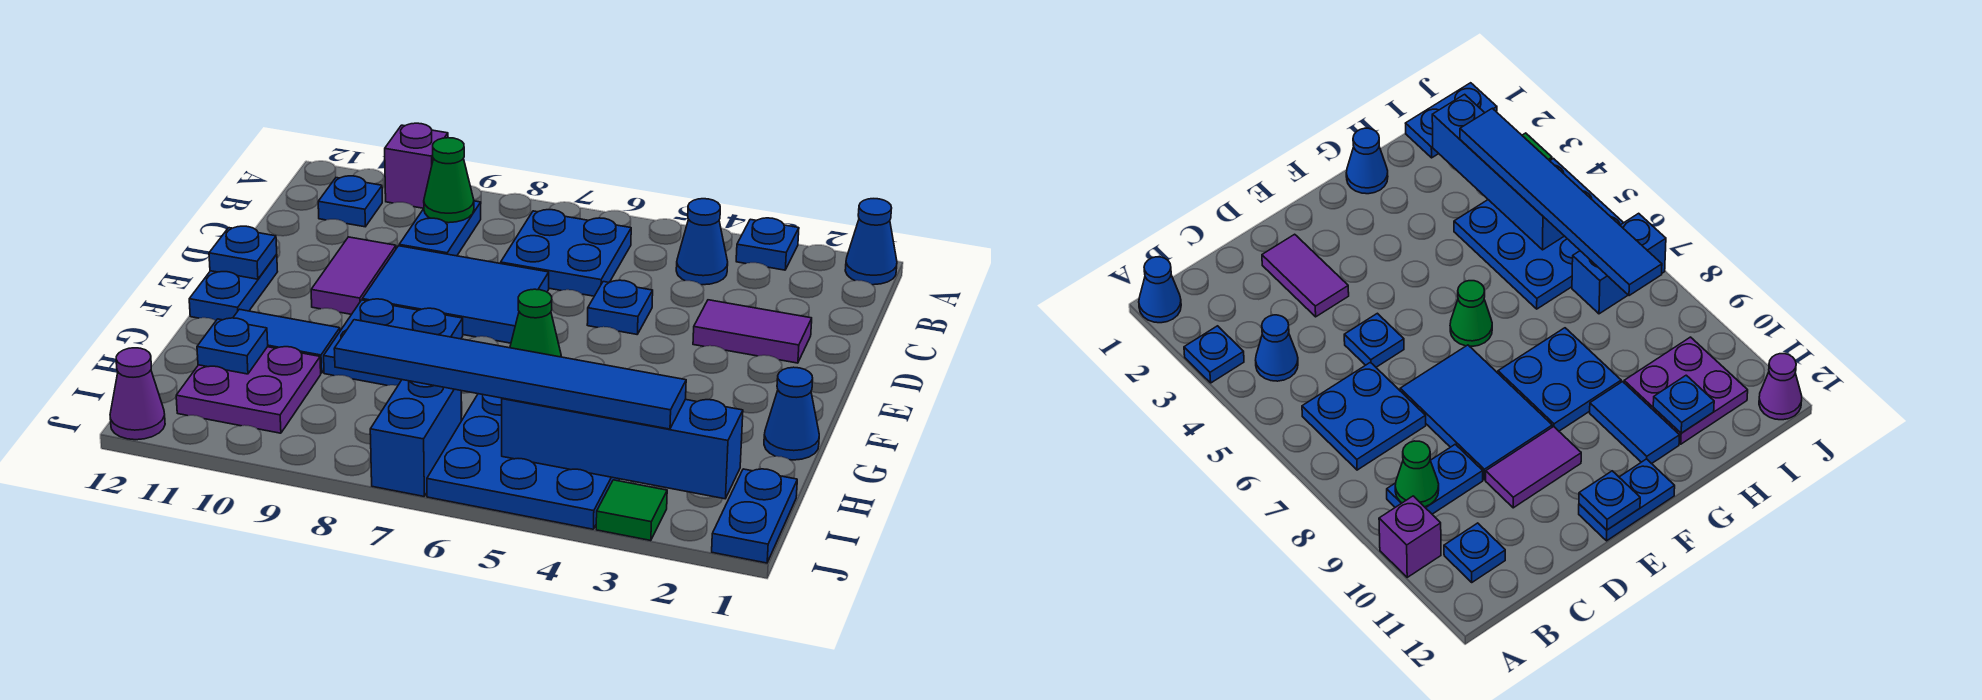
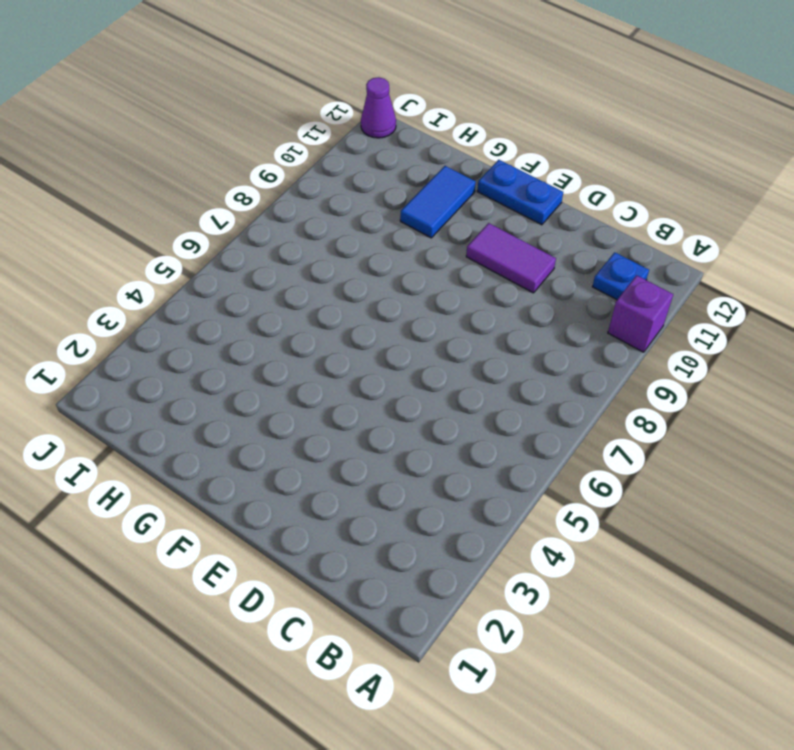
none -> blue 1x1 cone [845,199,897,285]
none -> blue 1x1 plate [736,218,799,270]
none -> blue 1x1 cone [676,199,728,285]

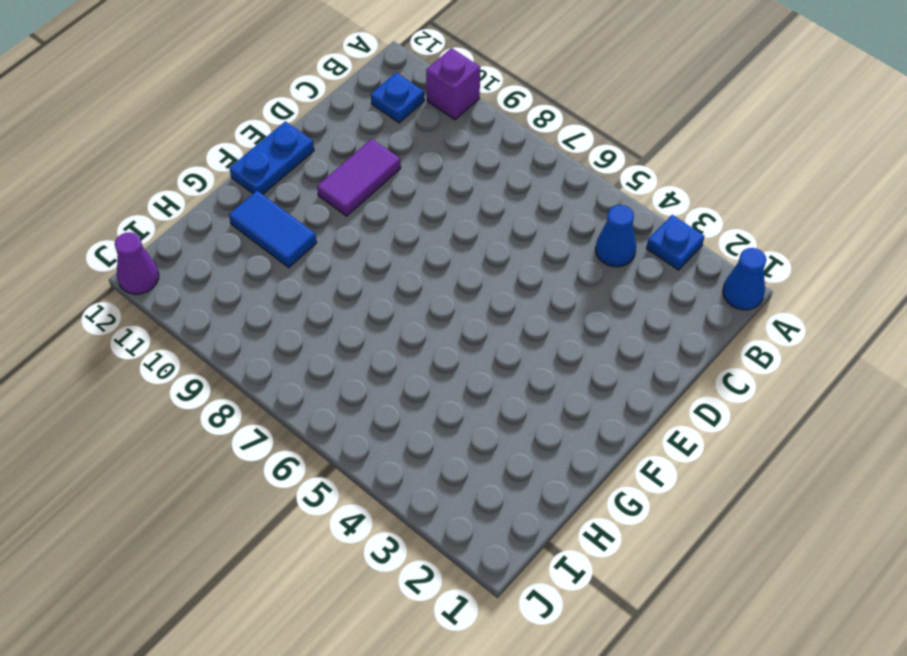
none -> blue 2x2 plate [501,210,631,296]
none -> blue 1x2 plate [399,201,481,256]
none -> purple 1x2 tile [693,300,812,363]

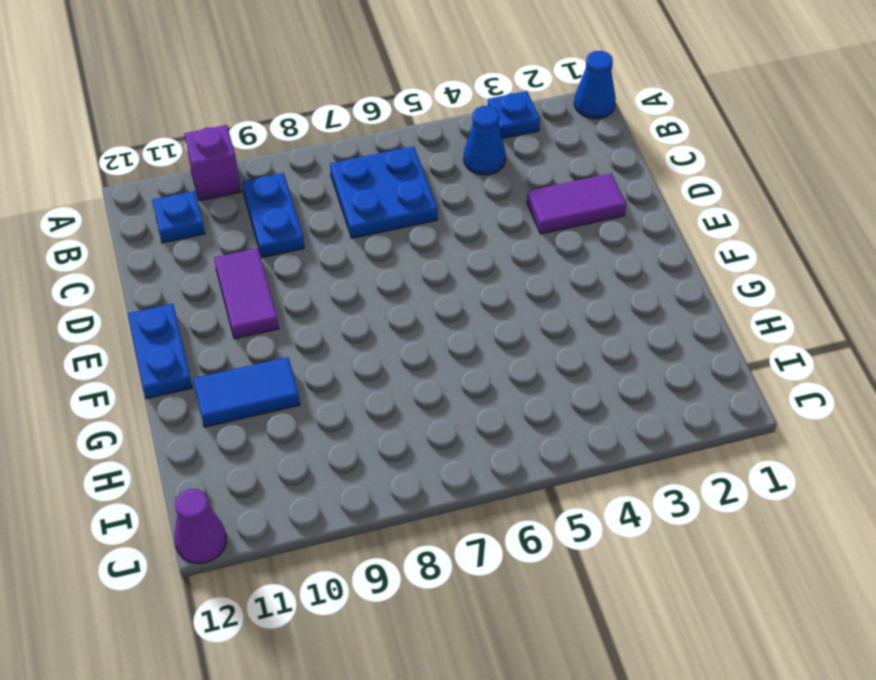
none -> blue 1x1 plate [587,280,653,334]
none -> blue 2x3 tile [362,246,549,343]
none -> green 1x1 cone [510,289,561,357]

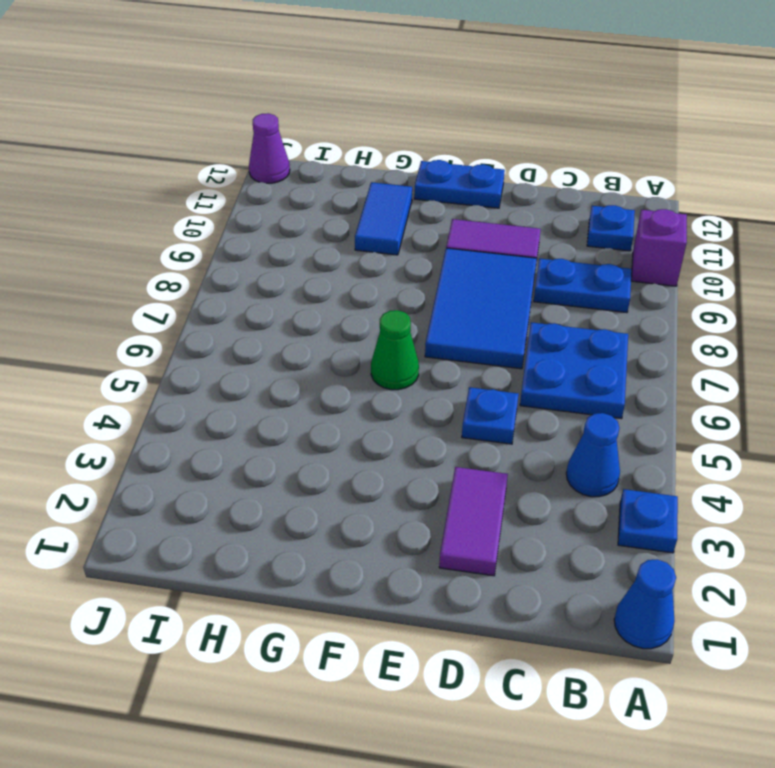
none -> blue 2x2 plate [324,299,463,385]
none -> blue 1x1 cone [764,367,819,460]
none -> blue 3x3 plate [427,394,620,529]

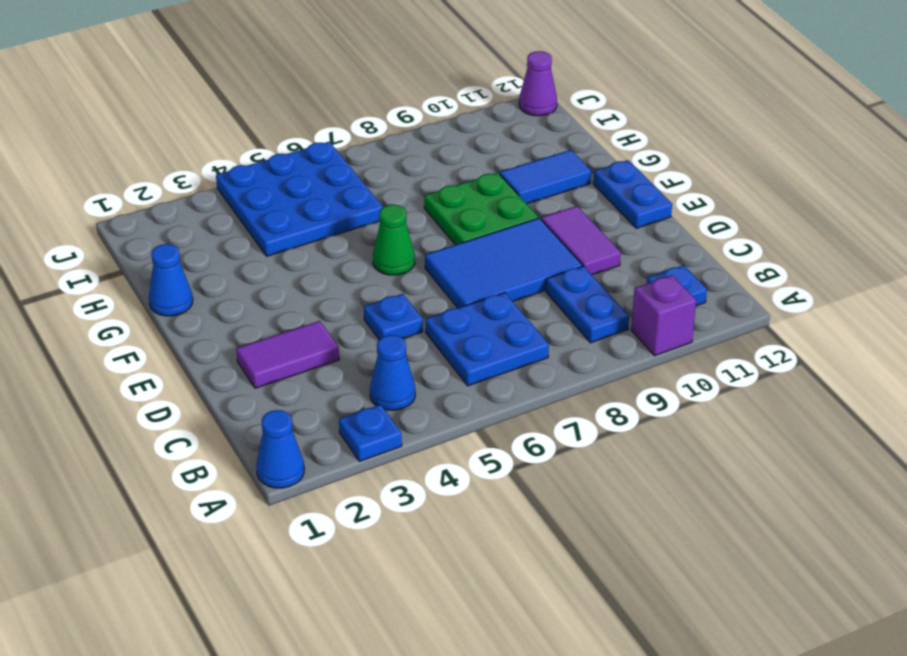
green 2x2 plate [424,173,538,245] -> blue 2x2 plate [324,299,463,385]
none -> purple 2x2 plate [176,347,321,433]
none -> blue 1x2 plate [712,469,797,563]
none -> blue 1x2 brick [370,380,461,496]

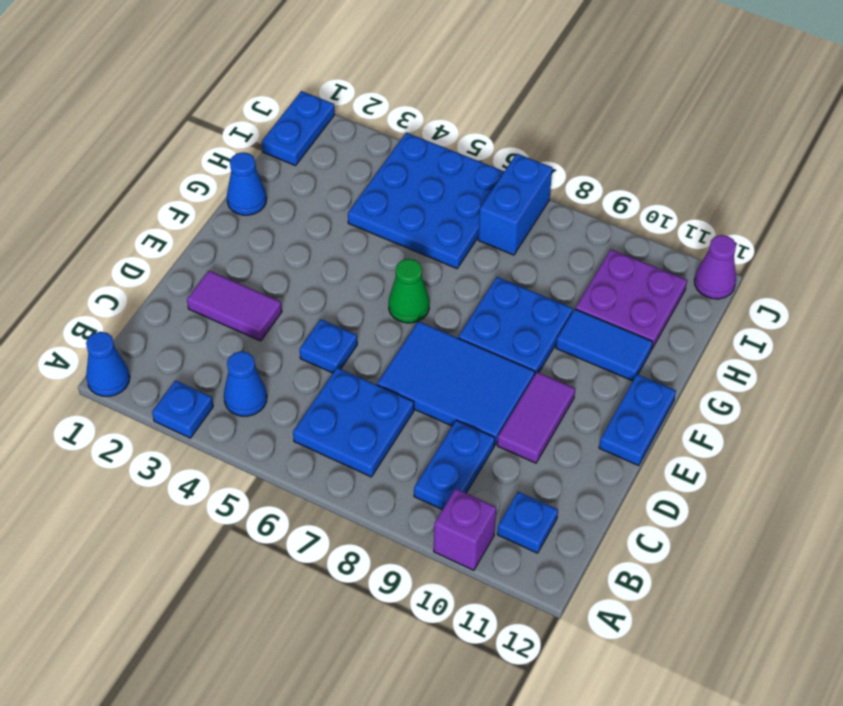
none -> green 1x1 tile [596,480,667,541]
none -> green 1x1 cone [424,138,474,223]
none -> blue 1x1 plate [209,226,277,279]

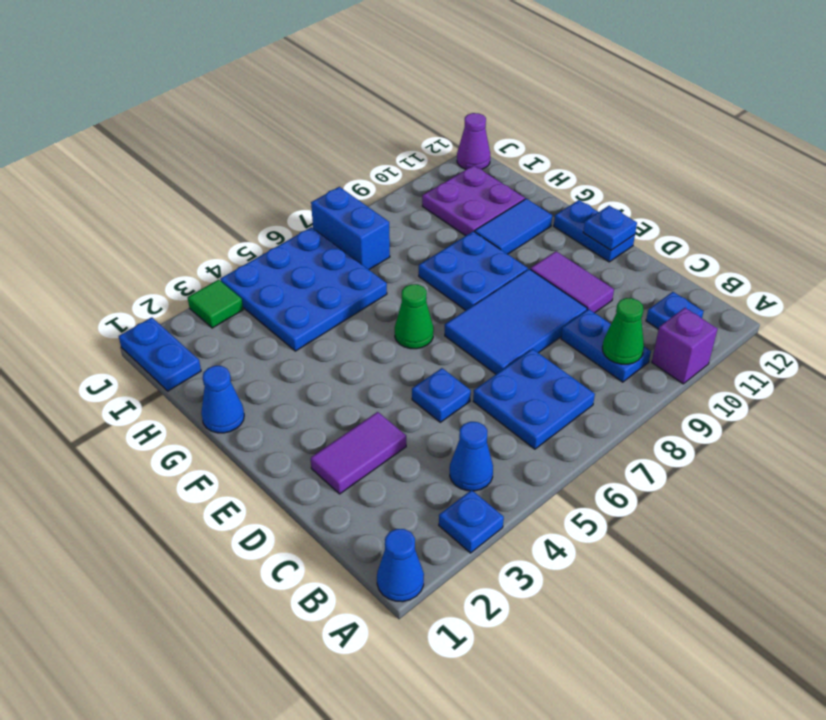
none -> blue 1x1 plate [197,318,268,374]
none -> blue 1x4 brick [502,398,743,499]
none -> blue 1x6 tile [334,320,686,429]

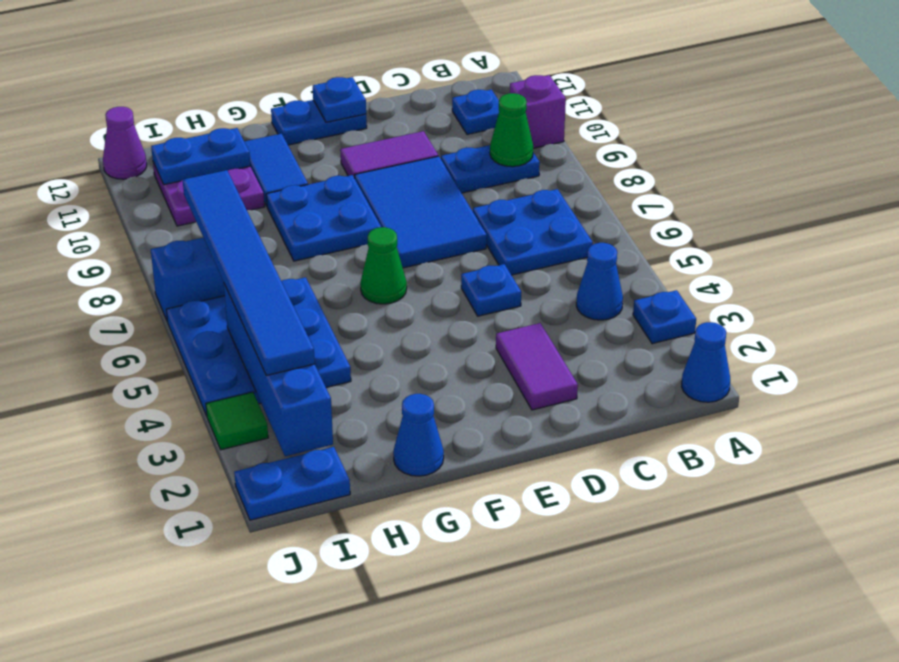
blue 1x2 plate [151,128,250,185] -> blue 1x1 plate [197,318,268,374]

